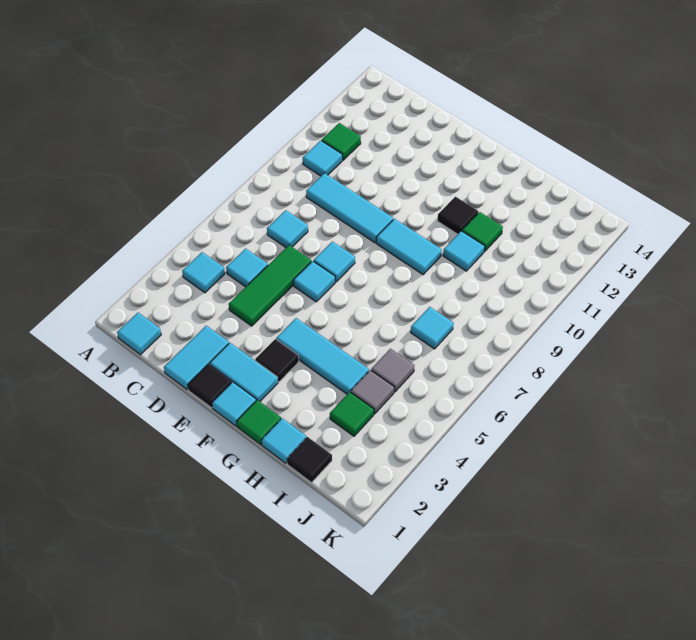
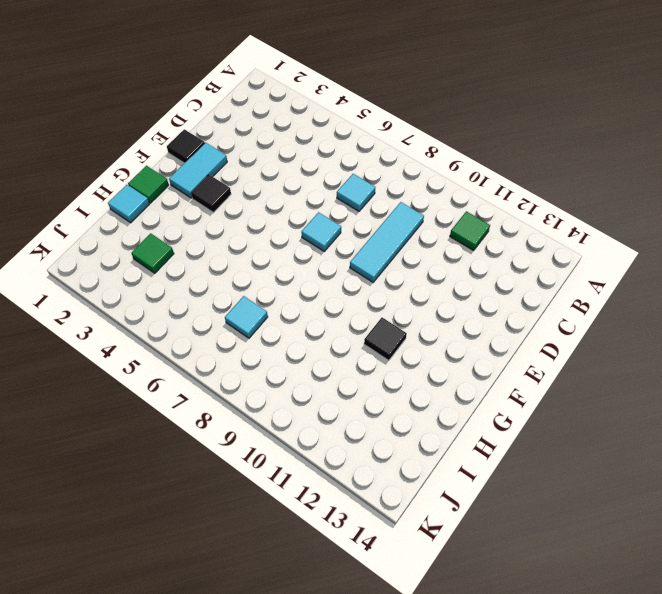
none -> cyan 1x1 tile [117,313,161,355]
none -> cyan 1x1 tile [182,252,225,293]
none -> cyan 1x1 tile [303,140,342,176]

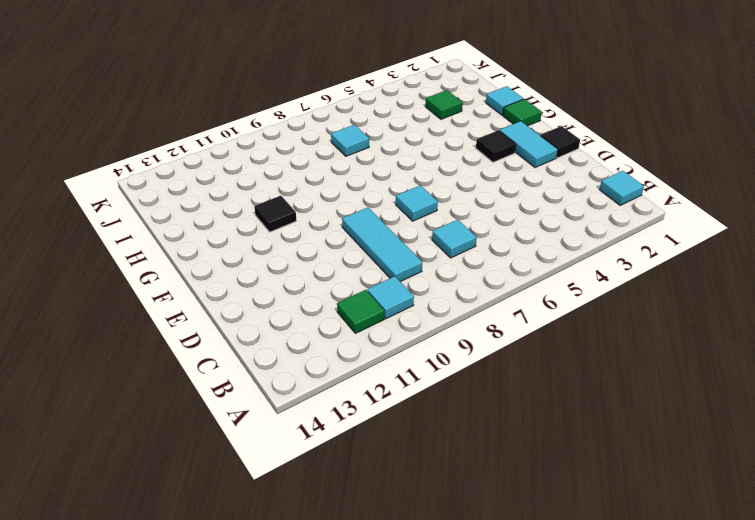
none -> cyan 1x1 tile [182,252,225,293]
none -> cyan 1x1 tile [226,249,268,287]
none -> cyan 1x2 tile [164,326,229,390]

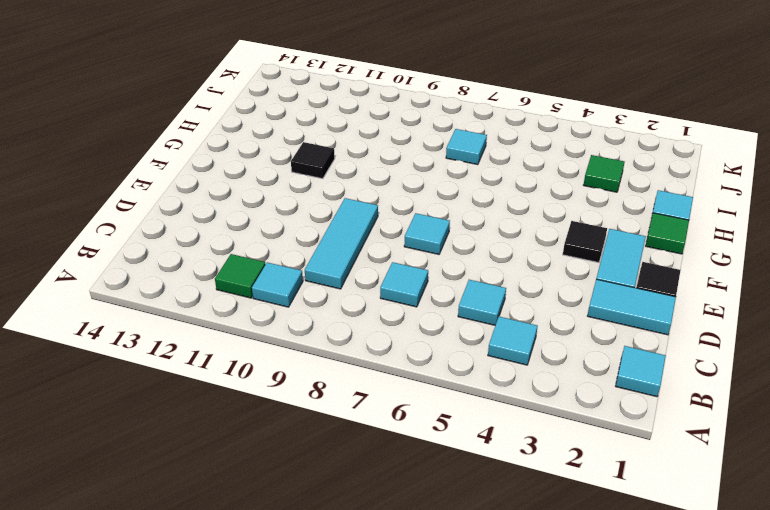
none -> green 1x3 tile [229,245,312,326]
none -> cyan 1x1 tile [294,261,335,302]
none -> cyan 1x1 tile [212,382,256,426]

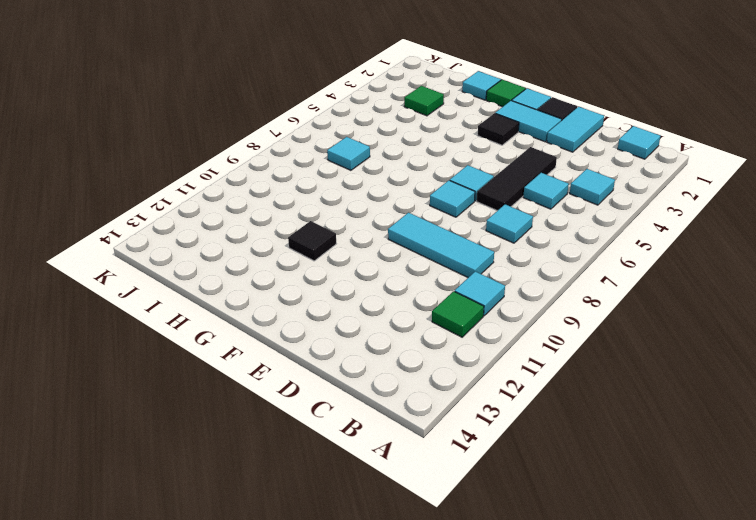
black 1x3 tile [477,147,557,211] -> green 1x3 tile [229,245,312,326]
none -> cyan 1x3 tile [276,318,369,394]
none -> cyan 1x2 tile [376,219,442,275]
none -> cyan 1x1 tile [443,231,485,271]

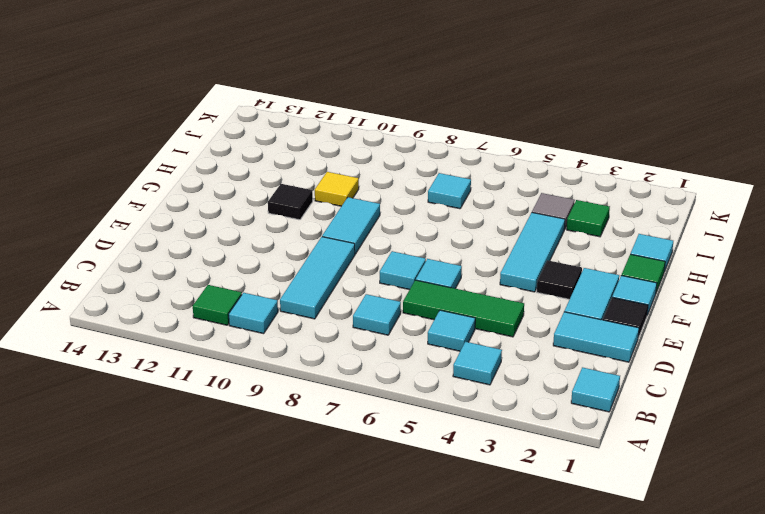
yellow 1x1 tile [315,172,359,206] -> cyan 1x1 tile [443,231,485,271]
none -> green 1x1 tile [462,212,503,251]
none -> black 1x1 tile [287,437,332,483]
none -> grey 1x1 tile [371,349,414,392]

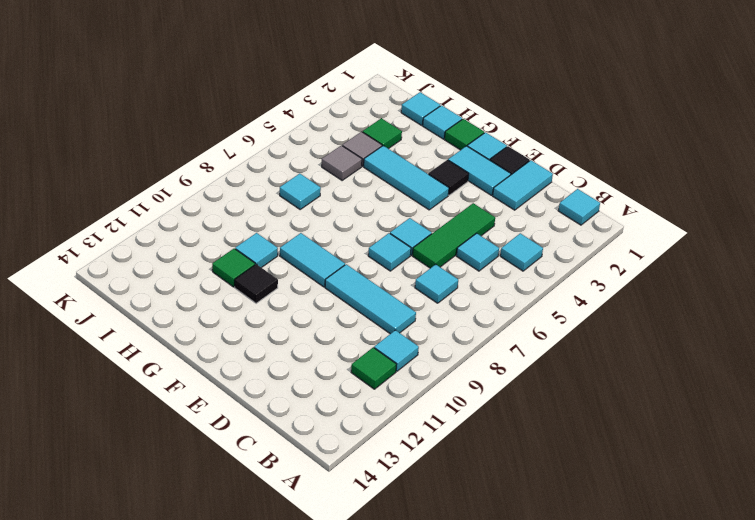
cyan 1x1 tile [401,92,440,125] -> black 1x1 tile [287,437,332,483]

